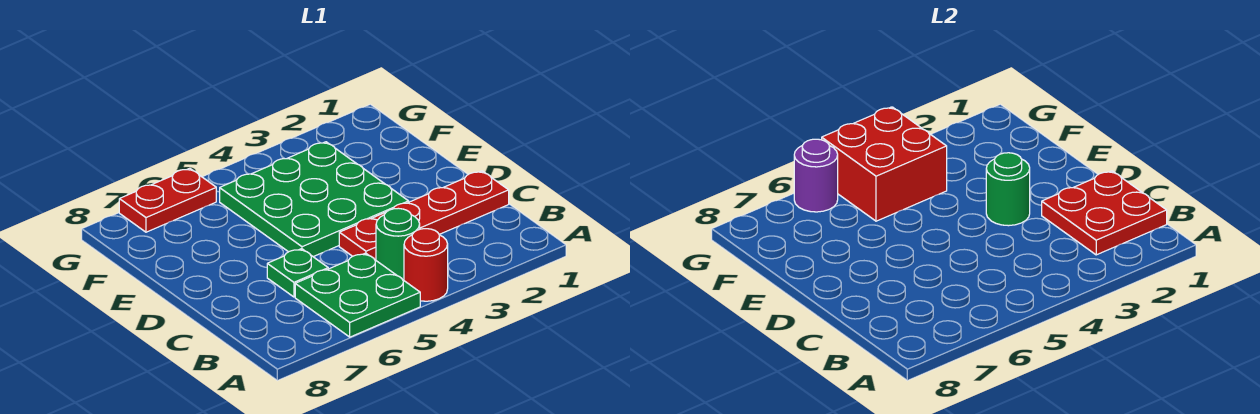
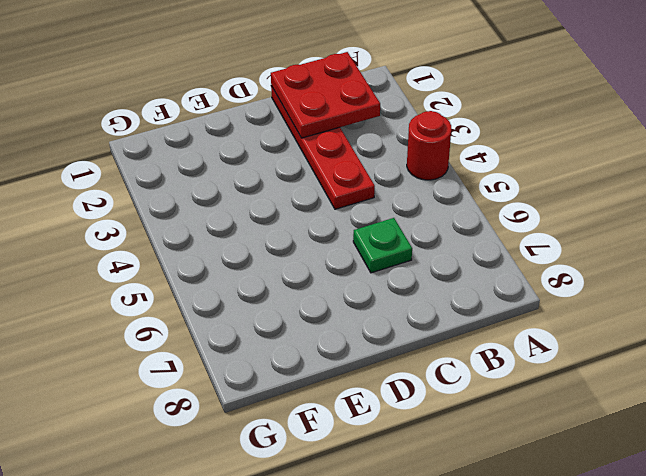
none -> green 2x2 plate [295,253,420,337]
none -> green 1x1 round brick [376,208,420,280]

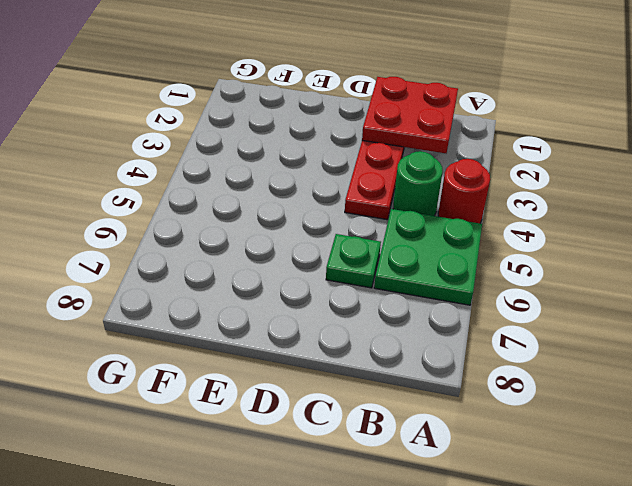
none -> green 3x3 plate [220,142,409,257]
none -> red 1x2 plate [119,168,216,232]

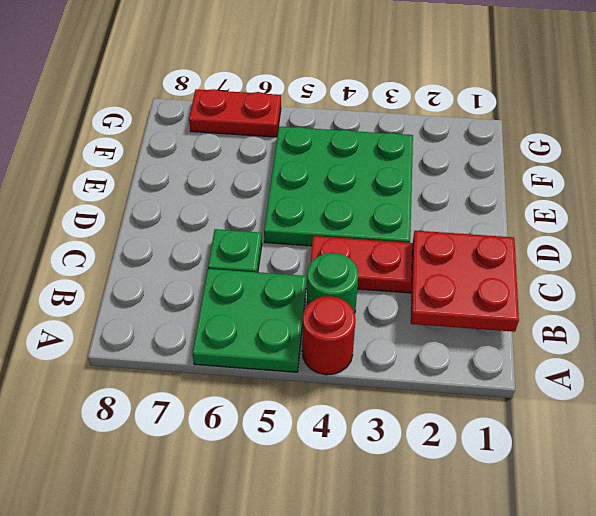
none -> green 1x1 round brick [986,153,1030,226]
none -> red 2x2 brick [822,107,947,221]

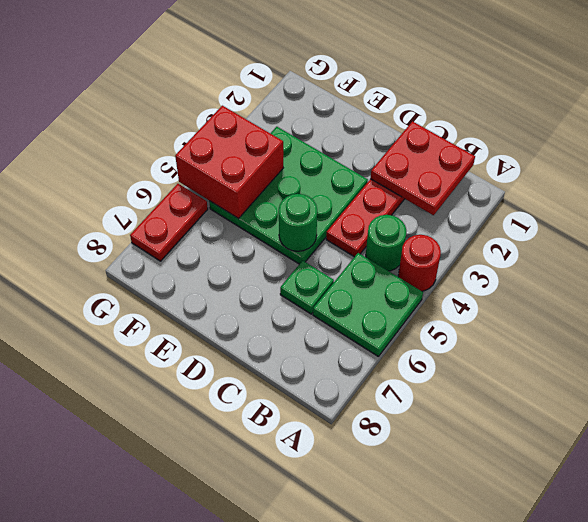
green 1x1 round brick [279,194,317,251] -> green 1x1 round brick moved to [986,153,1030,226]
none -> purple 1x1 round brick [794,139,838,212]

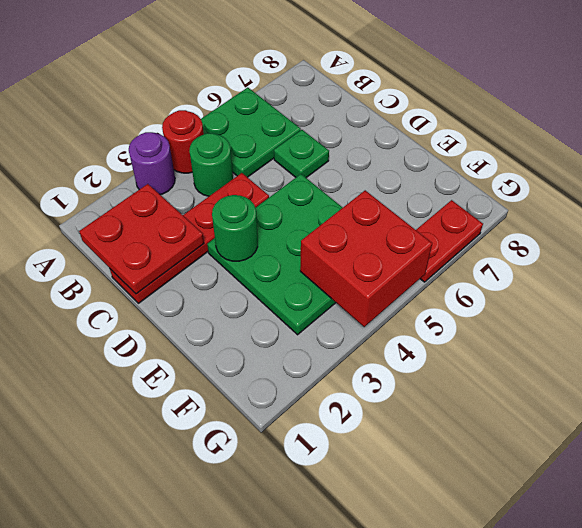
purple 1x1 round brick [129,132,175,195] -> purple 1x1 round brick moved to [794,139,838,212]

